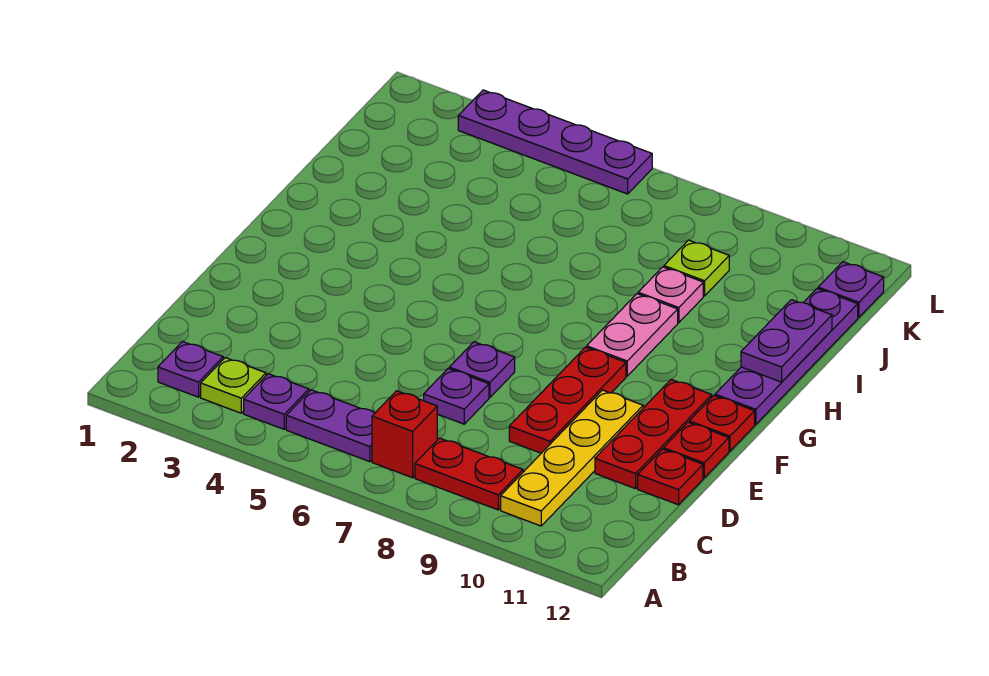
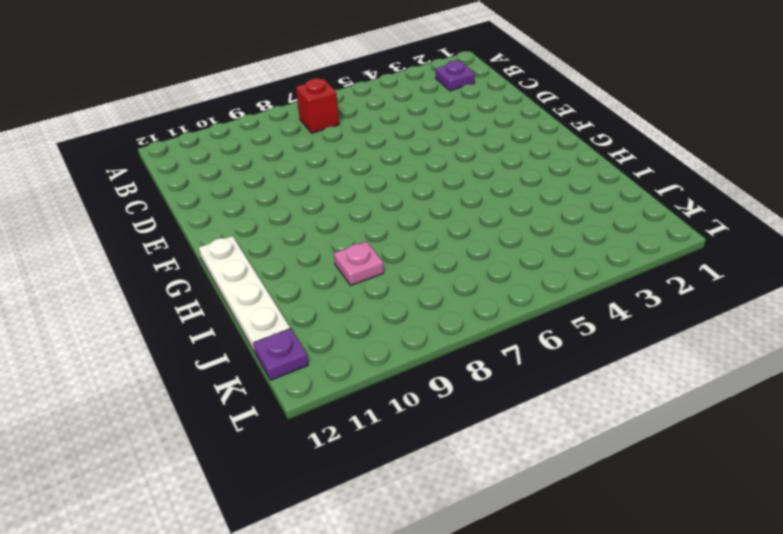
white 1x4 plate [199,236,290,352] -> purple 1x4 plate [715,289,858,424]
none -> lime 1x1 plate [201,358,266,413]
none -> purple 1x1 plate [244,374,309,429]
none -> purple 1x2 plate [286,390,375,462]

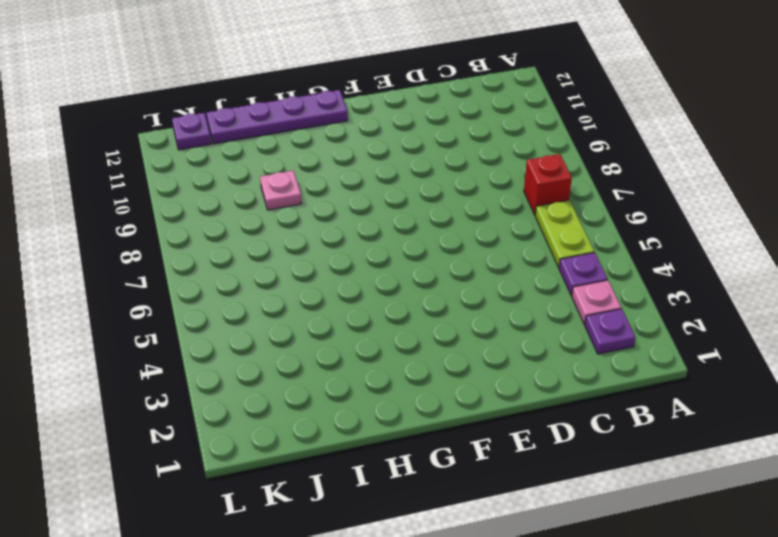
pink 1x1 plate [572,280,621,324] -> lime 1x1 plate [201,358,266,413]
lime 1x2 plate [535,200,594,267] -> purple 1x2 plate [286,390,375,462]
none -> red 1x2 plate [415,438,523,510]
none -> yellow 1x4 plate [501,390,643,526]
none -> purple 1x1 plate [424,368,489,424]

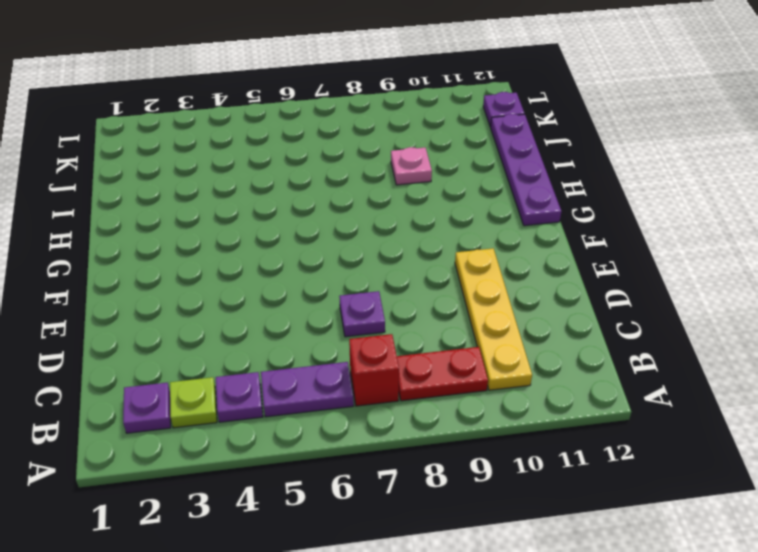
none -> red 1x3 plate [509,347,626,453]
none -> red 1x3 plate [595,379,712,489]
none -> red 1x1 plate [638,449,703,505]

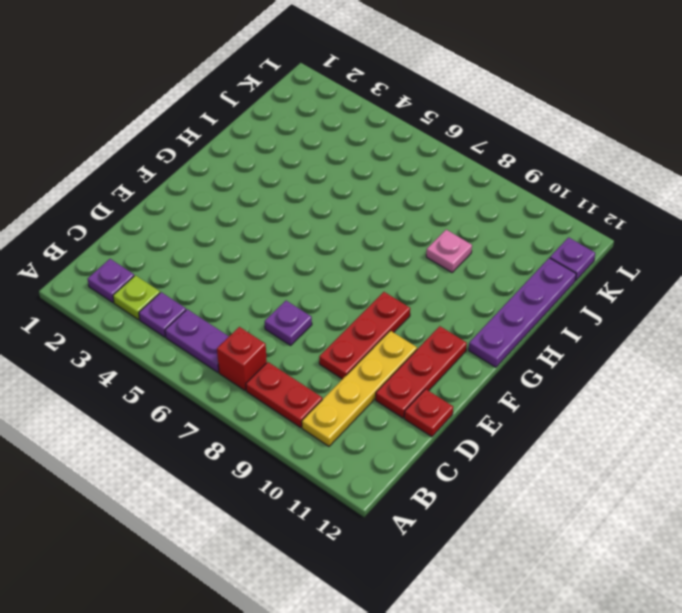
none -> purple 1x1 plate [449,342,515,397]
none -> red 1x1 plate [664,422,729,478]
none -> red 1x1 plate [689,396,755,451]

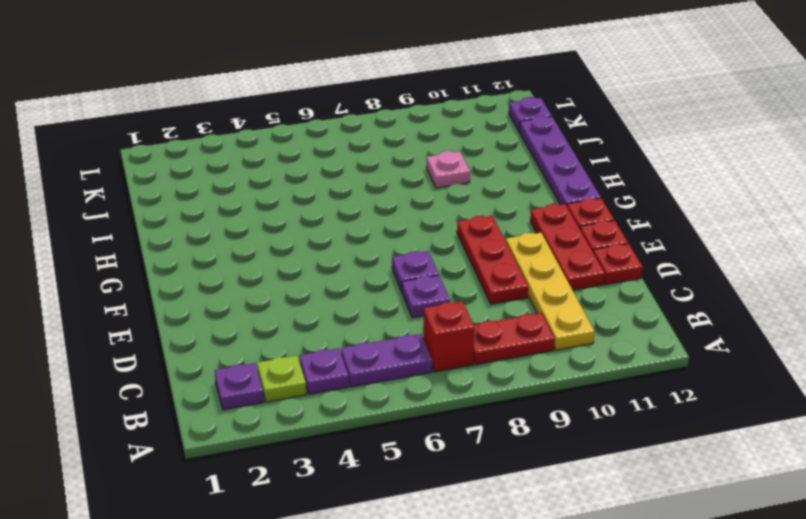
none -> pink 1x2 plate [587,294,678,376]
none -> lime 1x1 plate [664,240,729,296]
none -> purple 1x4 plate [458,90,652,194]

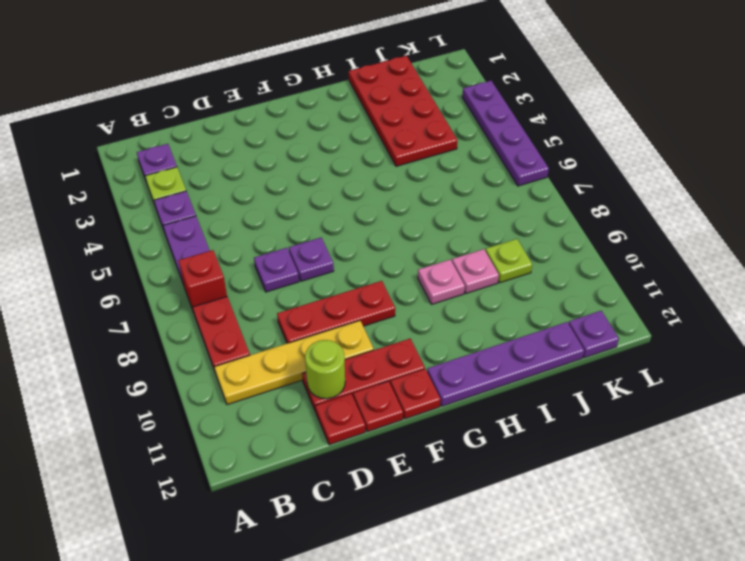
lime 1x1 round brick [305,340,345,399] -> none
pink 1x1 plate [418,260,465,304] -> pink 1x2 plate [587,294,678,376]
red 2x4 plate [349,56,458,166] -> none
none -> purple 1x2 plate [741,300,832,382]

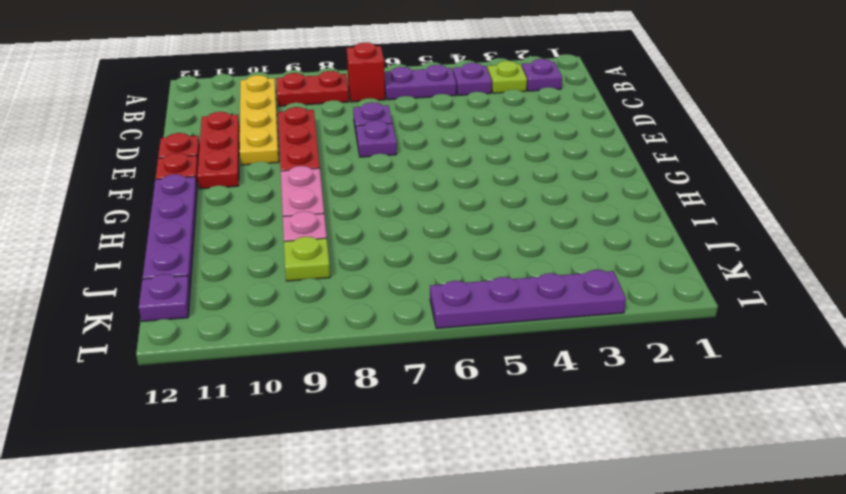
none -> red 1x1 plate [638,449,703,505]
none -> purple 1x2 plate [741,300,832,382]

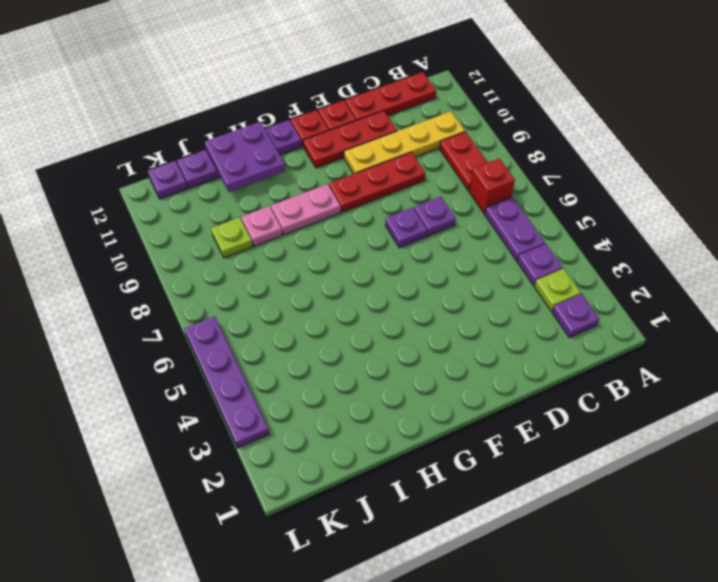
red 1x3 plate [345,72,436,120] -> red 1x1 plate [638,449,703,505]
purple 2x2 plate [205,122,285,192] -> purple 1x2 plate [741,300,832,382]

